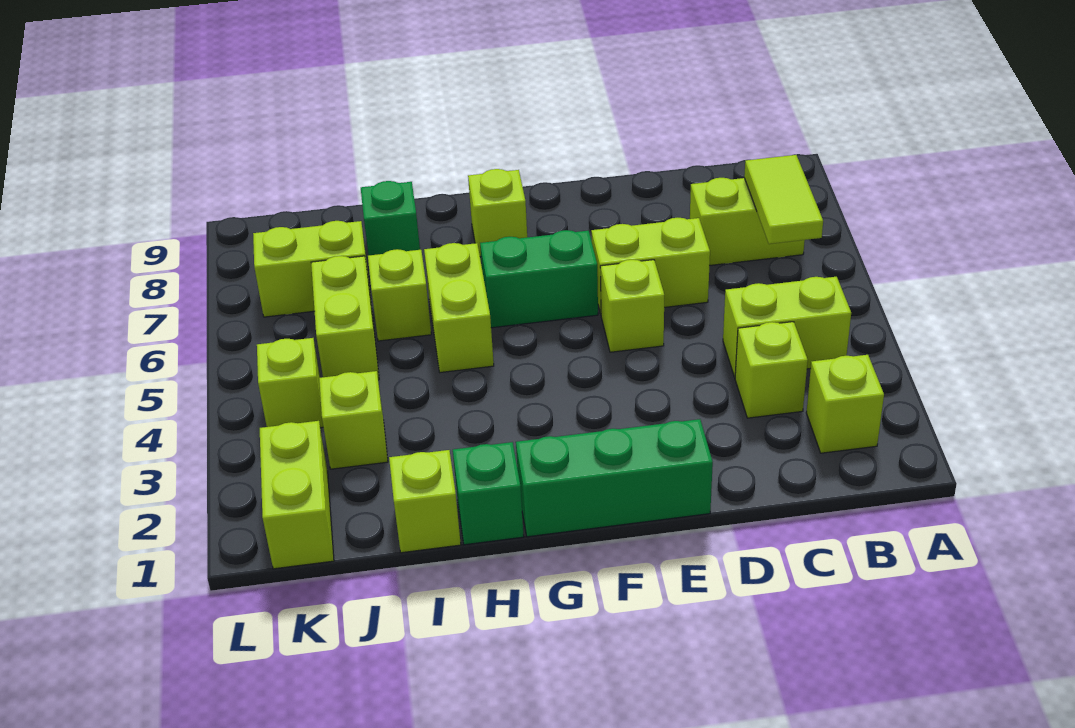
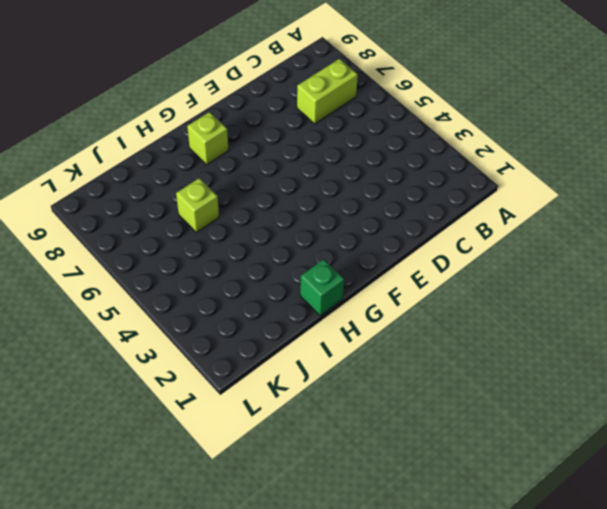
none -> lime 1x1 brick [806,355,884,453]
none -> lime 1x2 brick [723,277,851,377]
none -> lime 1x1 brick [735,322,808,418]

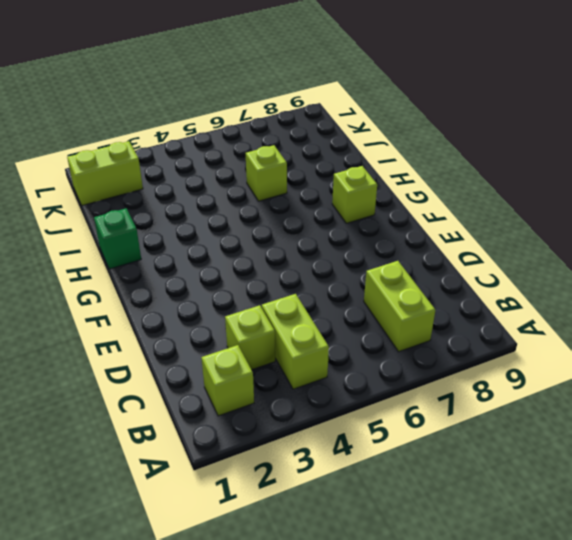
none -> lime 1x2 brick [591,218,710,313]
none -> green 1x3 brick [516,419,713,537]
none -> lime 1x1 brick [600,260,664,352]

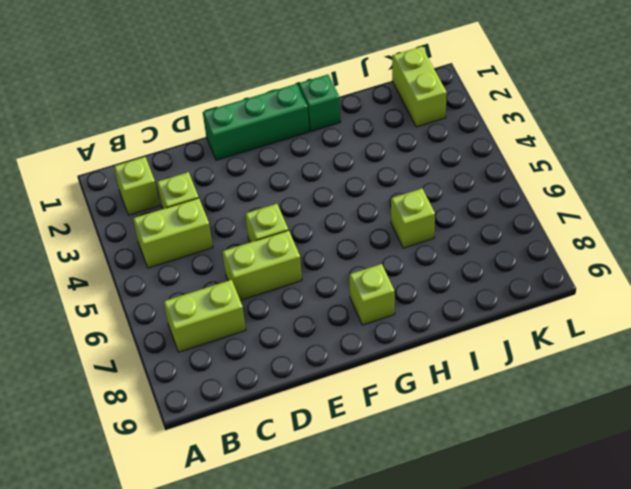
none -> green 1x2 brick [480,230,598,328]
none -> lime 1x2 brick [424,243,494,373]
none -> lime 1x1 brick [389,450,461,553]

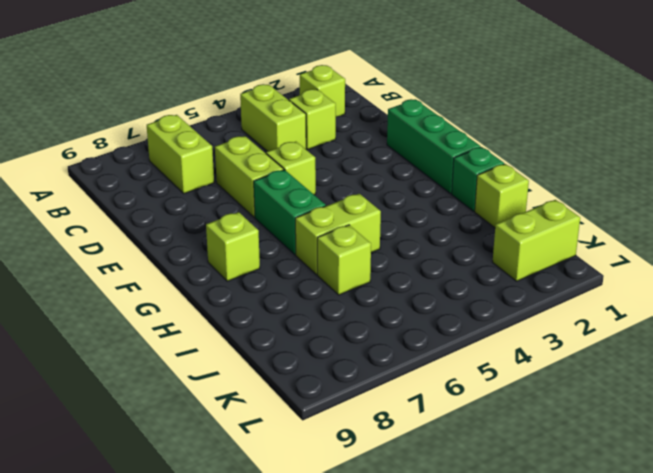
none -> green 1x1 brick [361,181,420,255]
none -> lime 1x1 brick [319,371,388,469]
none -> lime 1x2 brick [311,256,379,380]

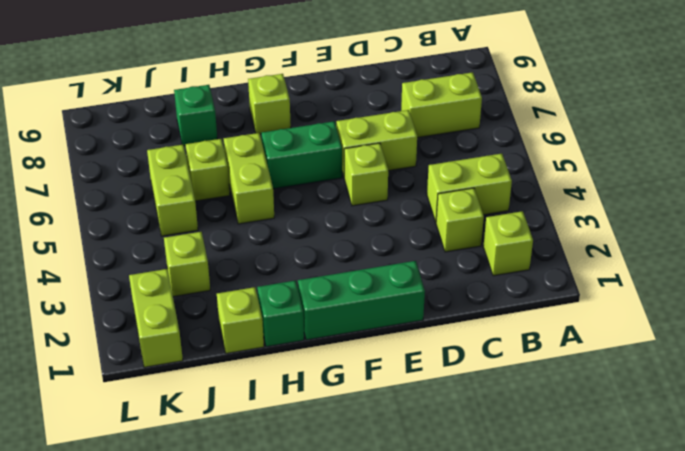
none -> lime 1x2 brick [253,221,371,317]
none -> lime 1x1 brick [257,338,323,428]
none -> lime 1x2 tile [744,155,823,244]

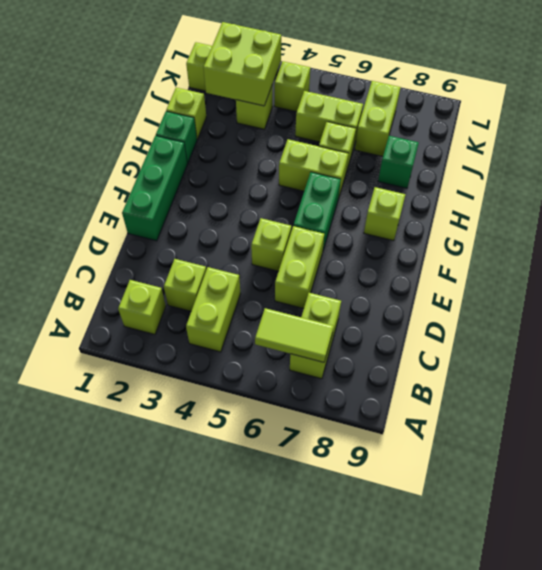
lime 2x2 brick [203,22,281,106] -> none

